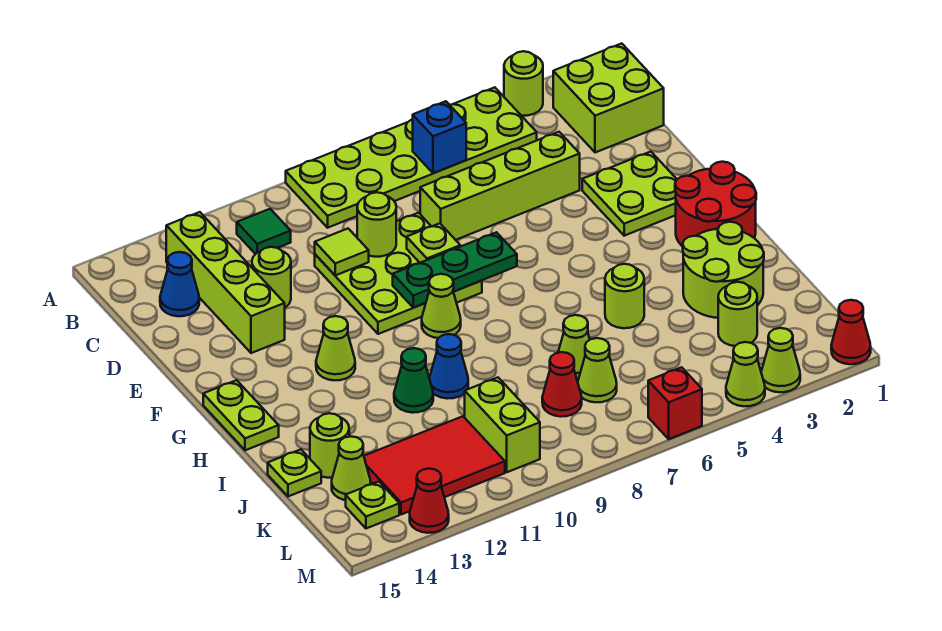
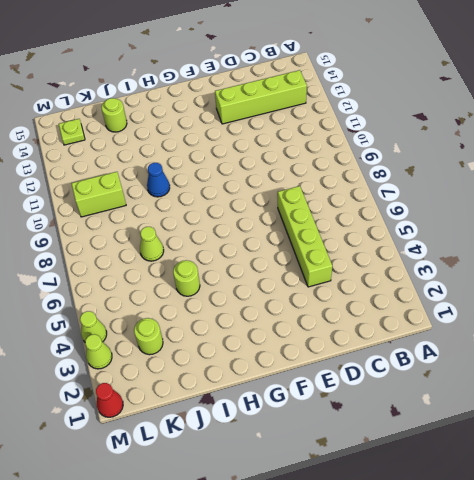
none -> lime 1x1 round brick [504,51,543,116]
none -> lime 2x6 plate [286,87,537,228]
none -> lime 2x2 brick [553,43,664,153]
none -> green 1x1 tile [237,209,291,254]

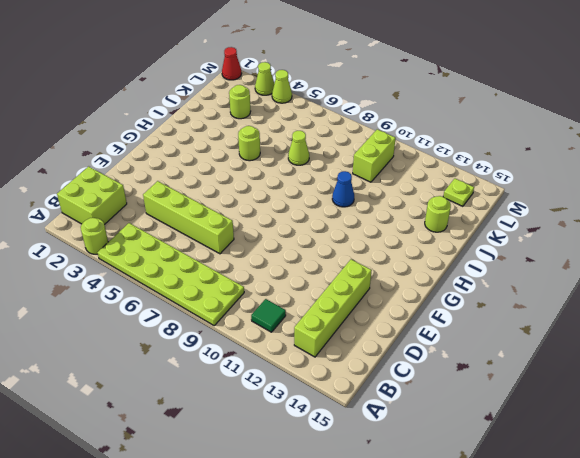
none -> blue 1x1 cone [160,252,199,316]
none -> lime 3x3 plate [315,213,482,334]
none -> lime 1x1 round brick [252,247,291,307]
none -> lime 2x2 plate [582,152,677,236]

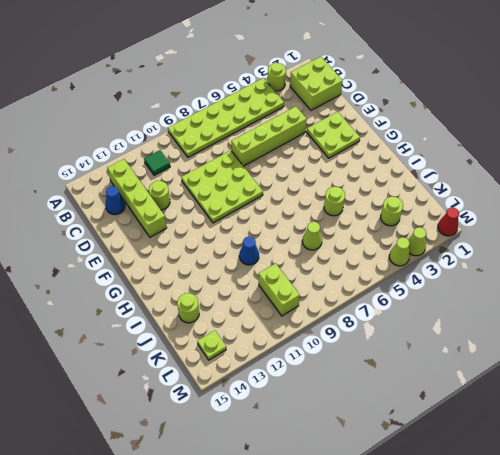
none -> red 2x2 round brick [675,162,756,247]
none -> lime 1x1 cone [422,274,461,338]
none -> lime 1x1 cone [316,316,355,380]
none -> lime 1x2 plate [203,380,279,450]

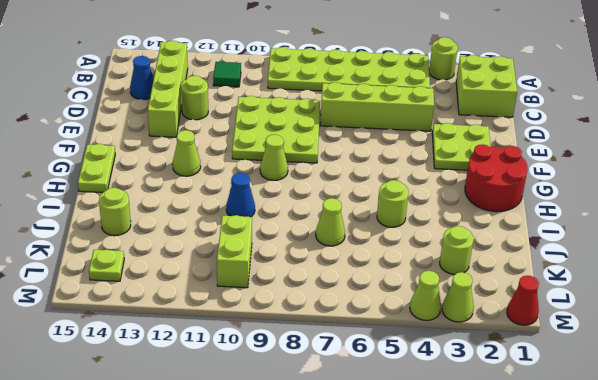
none -> lime 2x2 round brick [683,222,764,318]
none -> green 1x1 cone [394,348,433,413]
none -> lime 1x1 plate [268,449,321,496]
none -> lime 1x1 cone [578,338,617,402]

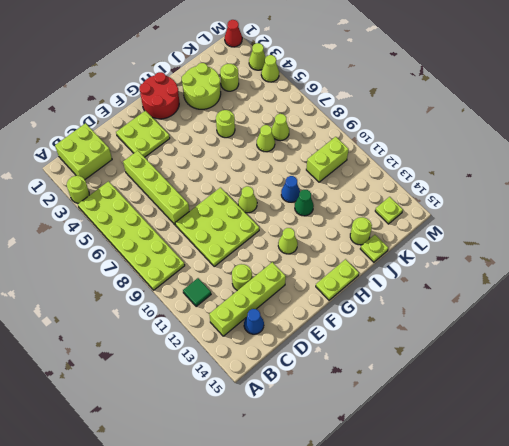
none -> red 1x1 cone [542,352,582,417]
none -> red 2x3 tile [364,416,505,515]
none -> lime 1x1 cone [332,436,371,500]
none -> red 1x1 brick [648,367,702,439]

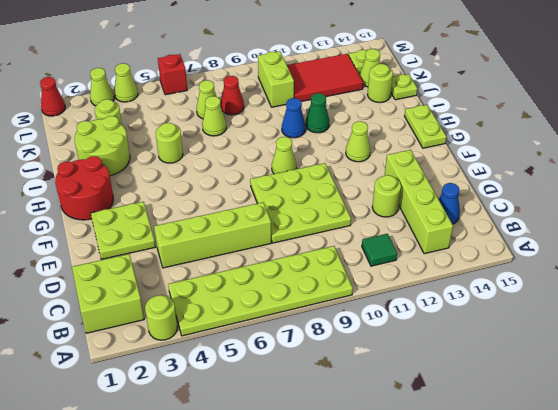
none -> red 1x1 cone [410,469,449,533]
none -> blue 1x1 brick [413,101,466,173]
none -> lime 1x1 round brick [357,192,396,257]
none -> lime 1x1 tile [315,229,369,275]

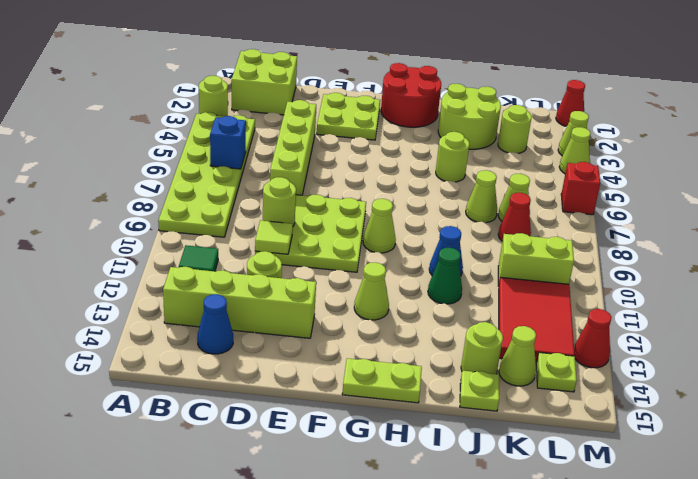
none -> lime 1x1 plate [407,223,460,263]
none -> green 1x3 plate [393,232,517,307]

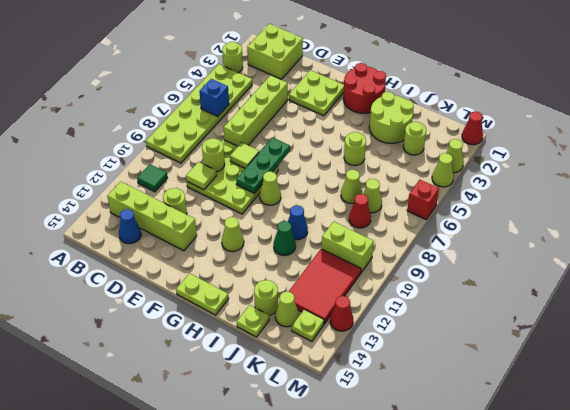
lime 1x1 tile [230,143,259,168] -> lime 1x1 plate [407,223,460,263]

